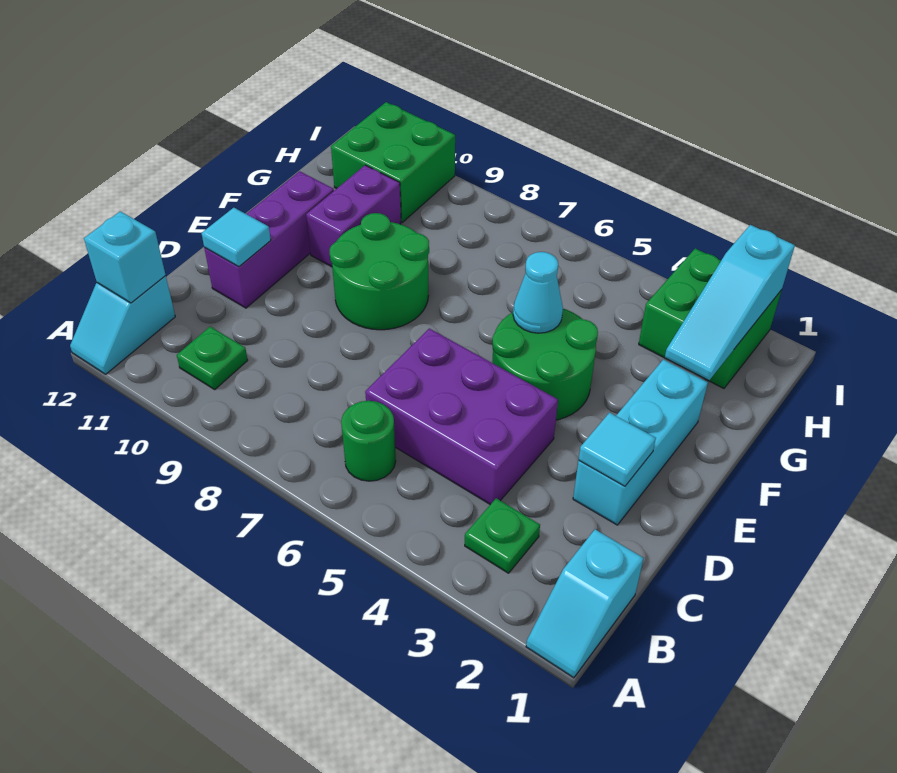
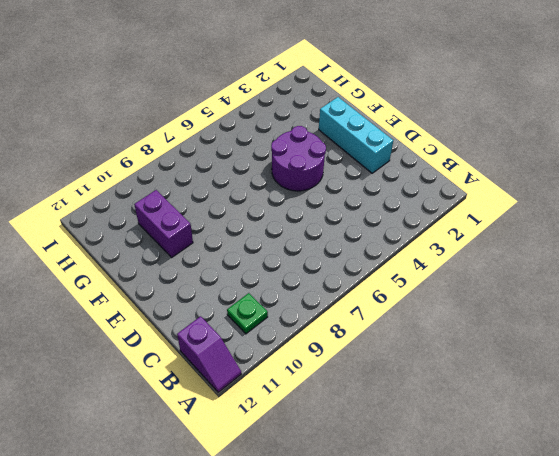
purple 1x2 slope [177,316,241,392] -> cyan 1x2 slope [70,276,175,374]
purple 2x2 round brick [271,126,326,191] -> green 2x2 round brick [492,309,598,420]
none -> cyan 1x2 slope [526,529,644,678]
none -> green 1x1 plate [465,498,540,573]
none -> green 1x1 round brick [341,401,396,481]

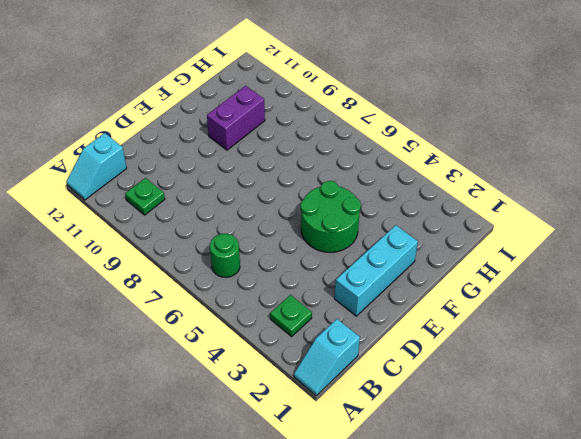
none -> purple 2x3 brick [365,328,558,504]
none -> purple 1x3 brick [204,171,334,308]
none -> green 2x2 round brick [330,213,429,330]

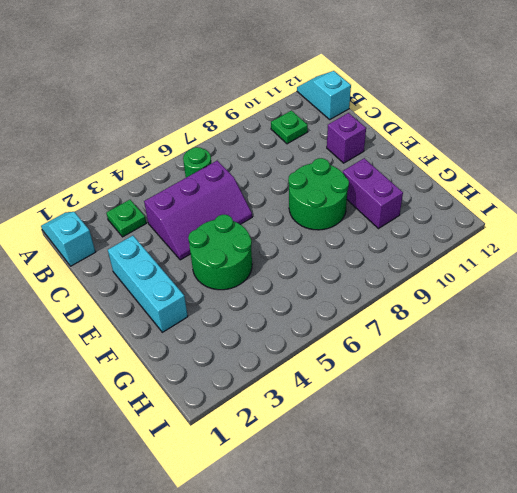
purple 2x3 slope [144,161,252,260] -> purple 2x3 brick [365,328,558,504]
purple 1x1 brick [327,113,366,163] -> purple 1x3 brick [204,171,334,308]
none -> green 2x2 brick [639,248,782,388]
none -> green 2x2 brick [331,102,455,222]
none -> cyan 1x1 brick [84,211,166,303]

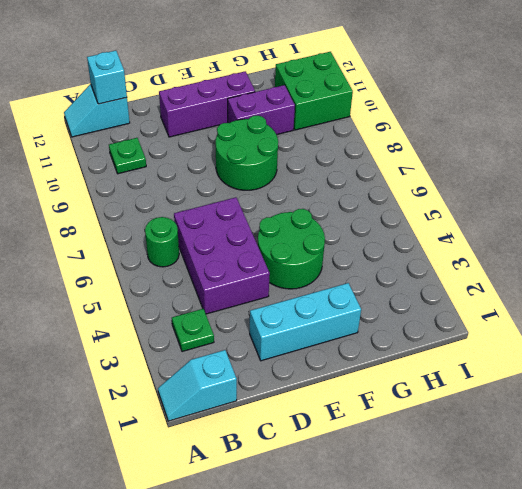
none -> green 2x2 brick [639,248,782,388]
none -> cyan 1x1 tile [579,413,656,486]
none -> cyan 1x1 tile [201,208,271,267]

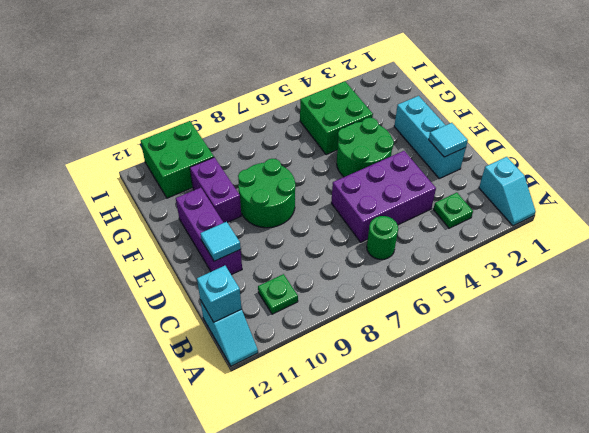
green 2x2 brick [300,81,373,155] -> green 2x2 brick moved to [639,248,782,388]
none -> cyan 1x1 cone [513,252,563,333]
none -> cyan 1x3 slope [665,225,795,380]

